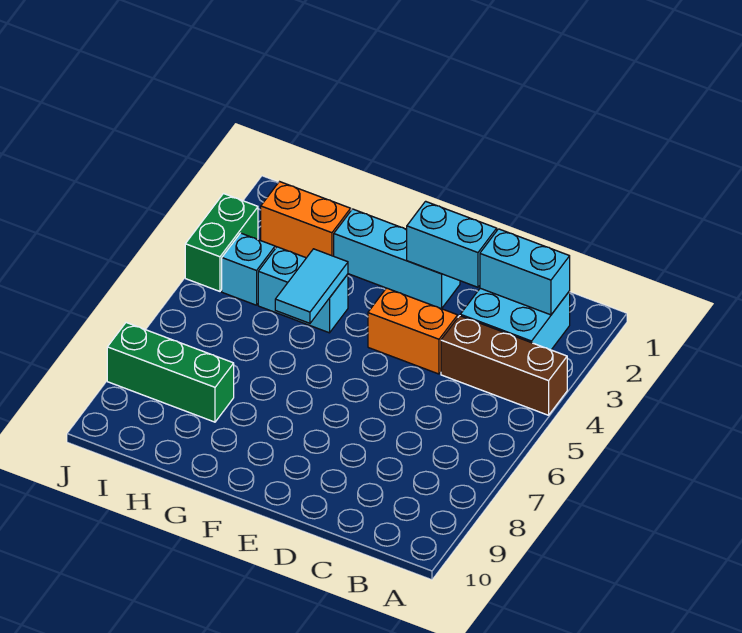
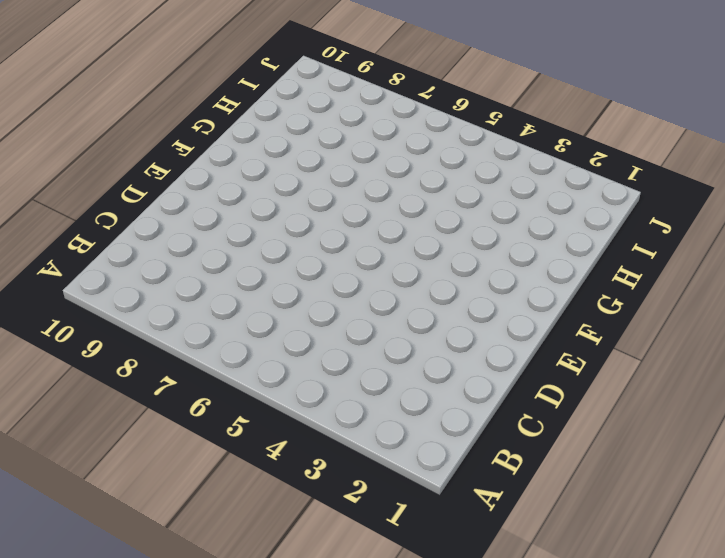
none -> brown 1x3 brick [441,316,567,415]
none -> cyan 2x2 brick [460,288,570,350]
none -> orange 1x2 brick [368,288,458,374]

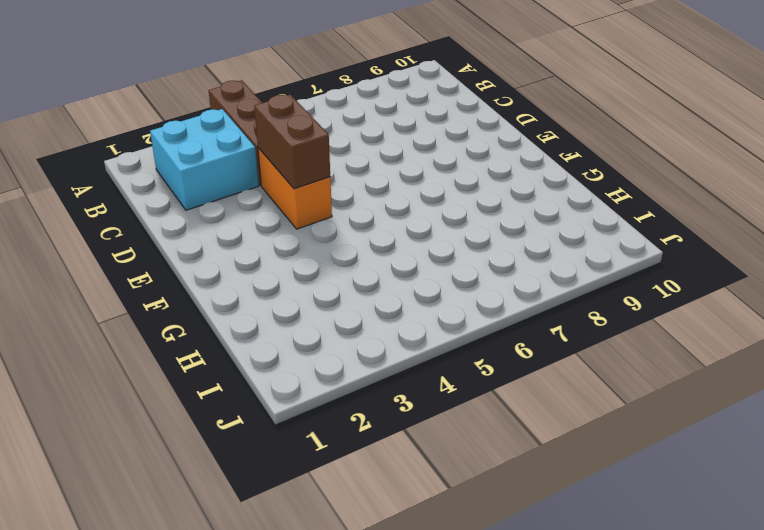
brown 1x2 brick [254,95,330,189] -> none
none -> cyan 1x3 brick [334,209,460,309]
none -> cyan 1x2 brick [258,247,348,333]
none -> orange 1x2 brick [261,182,351,258]

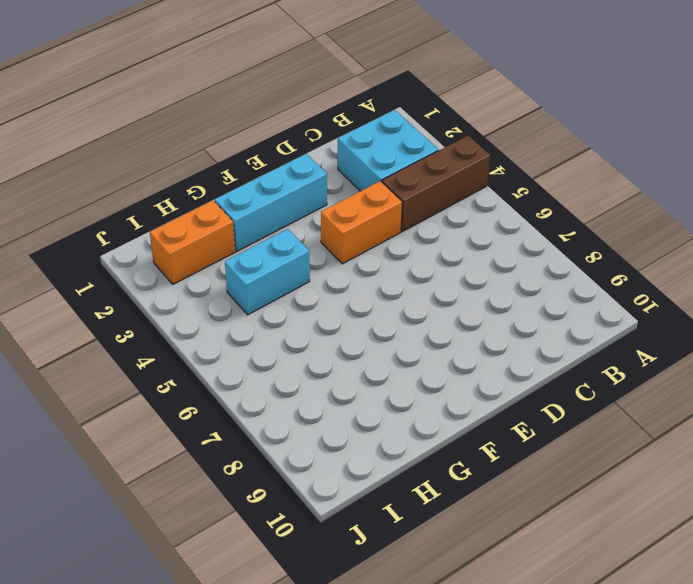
none -> green 1x3 brick [107,323,234,422]
none -> cyan 1x1 brick [222,233,275,305]
none -> green 1x2 brick [185,194,258,291]

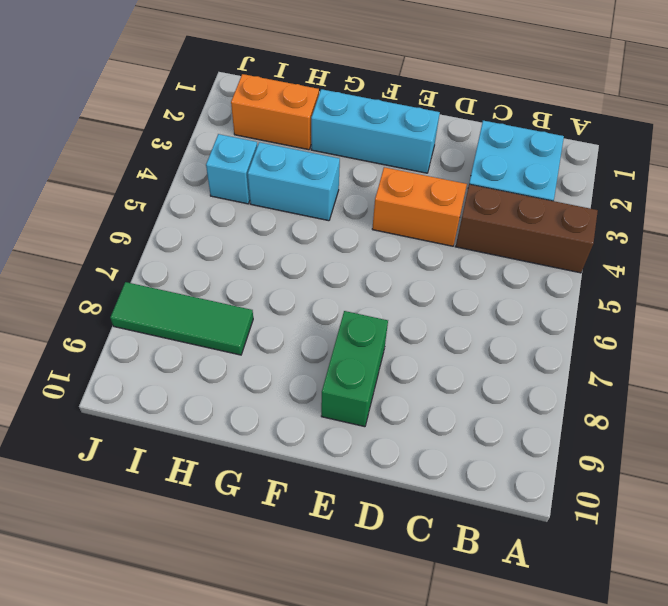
green 1x2 brick [321,311,388,427] -> green 1x2 brick moved to [185,194,258,291]
green 1x3 tile [110,282,253,355] -> green 1x3 brick [107,323,234,422]
none -> cyan 1x2 brick [480,229,570,315]
none -> cyan 1x2 brick [407,201,497,287]
none -> cyan 1x2 tile [275,249,348,323]

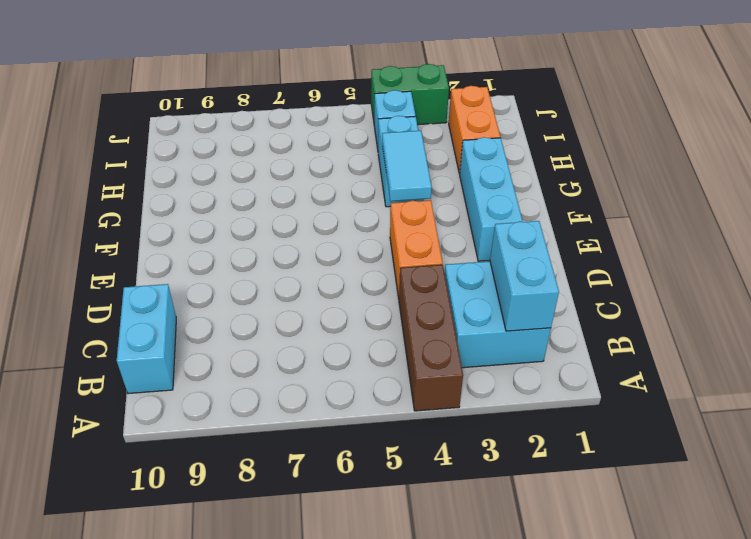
cyan 1x2 brick [117,284,176,394] -> cyan 1x2 brick moved to [407,201,497,287]
cyan 1x2 tile [382,131,432,201] -> cyan 1x2 tile turned to [275,249,348,323]
none -> green 1x3 brick [107,323,234,422]

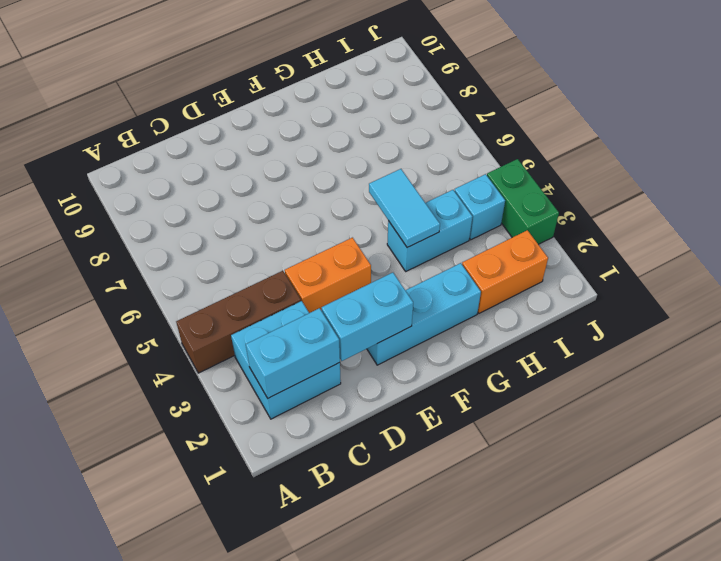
none -> green 1x3 brick [107,323,234,422]

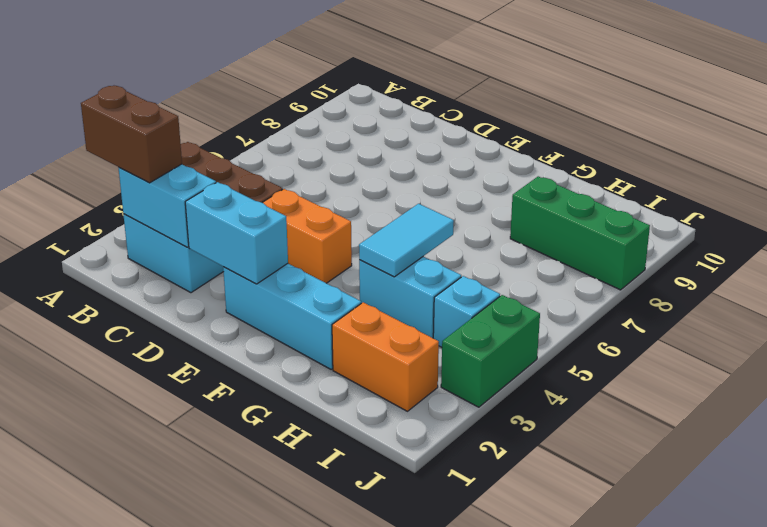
brown 1x2 brick [81,86,182,183] -> none

